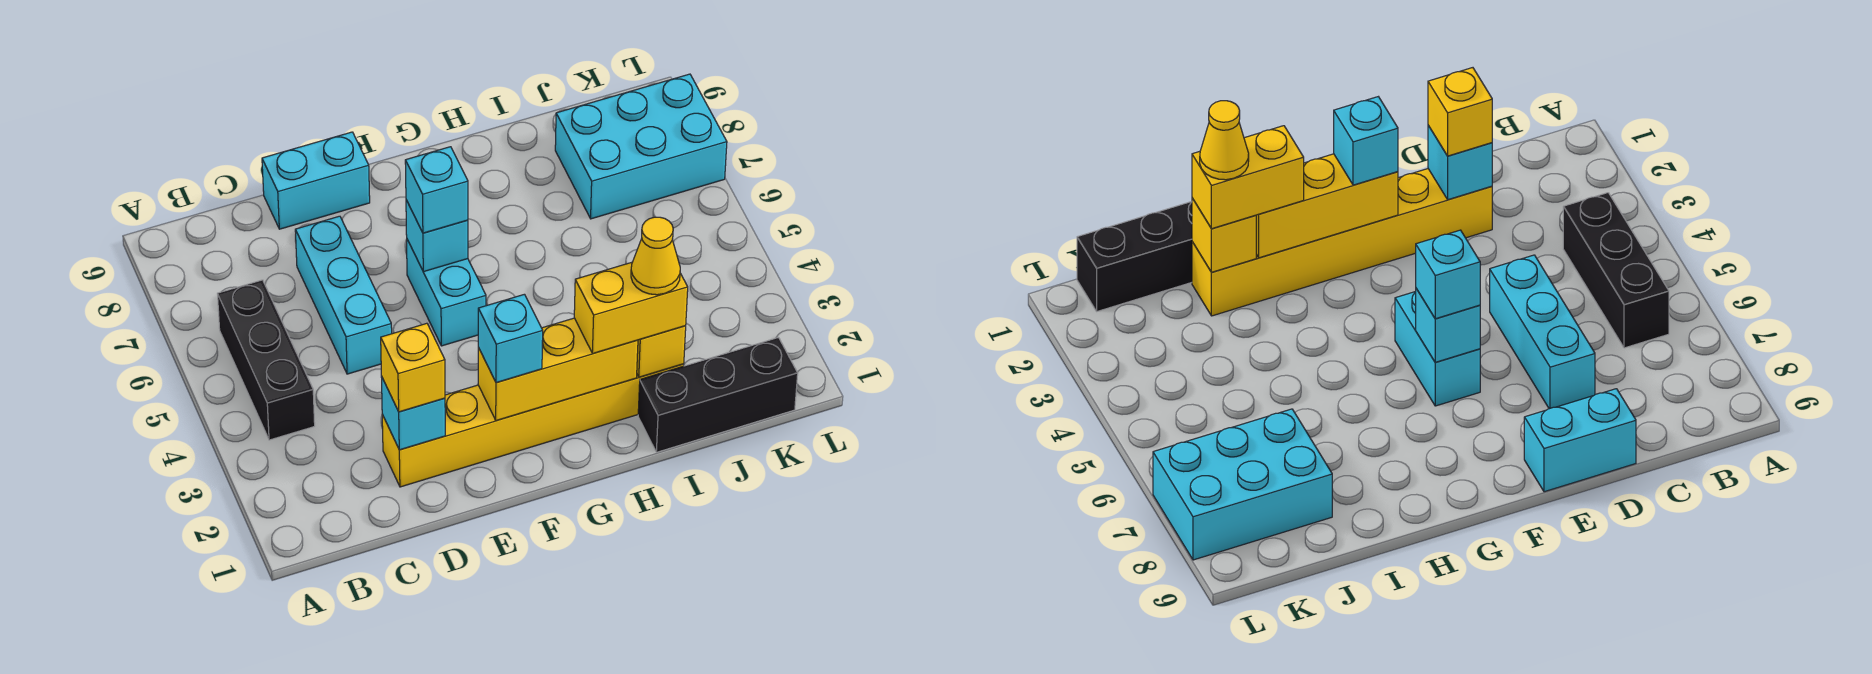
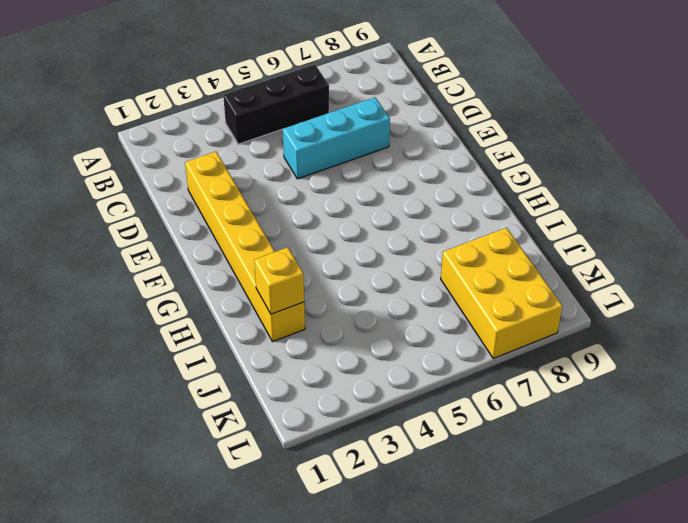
yellow 2x3 brick [441,228,562,359] -> cyan 2x3 brick [555,74,727,219]
none -> cyan 1x2 brick [262,132,370,229]
none -> cyan 1x2 brick [407,240,486,346]
none -> black 1x3 brick [638,338,798,452]

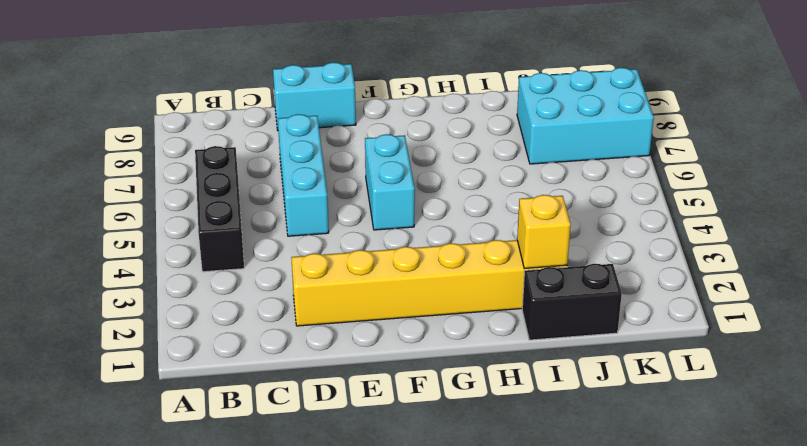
black 1x2 brick [522,264,622,340] -> black 1x3 brick [638,338,798,452]
none -> cyan 1x1 brick [381,376,445,450]
none -> yellow 1x3 brick [478,318,638,420]
none -> cyan 1x1 brick [406,200,468,272]

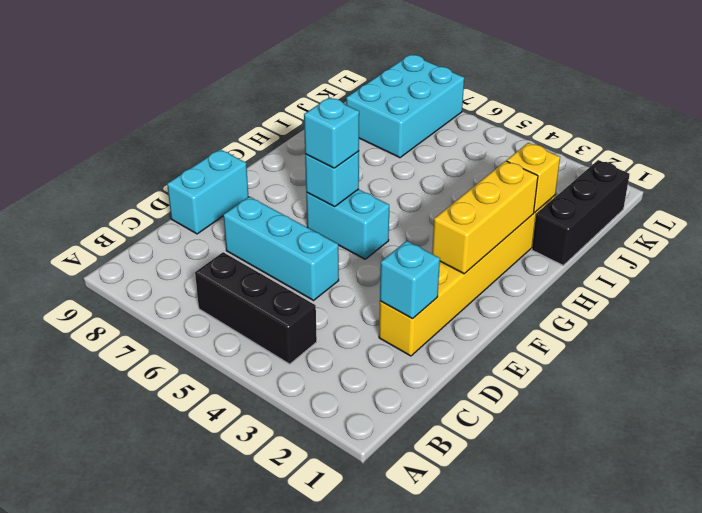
none -> yellow 1x1 brick [381,323,445,412]
none -> cyan 1x1 brick [478,294,543,383]
none -> yellow 1x2 brick [574,262,688,353]

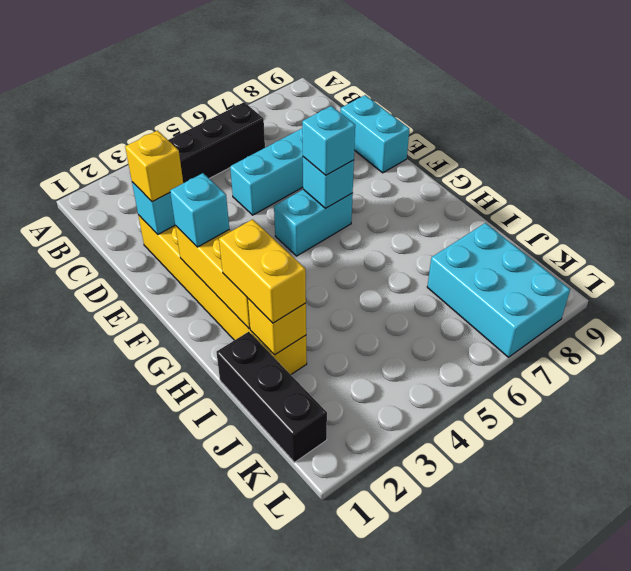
none -> yellow 1x1 cone [631,217,680,295]

